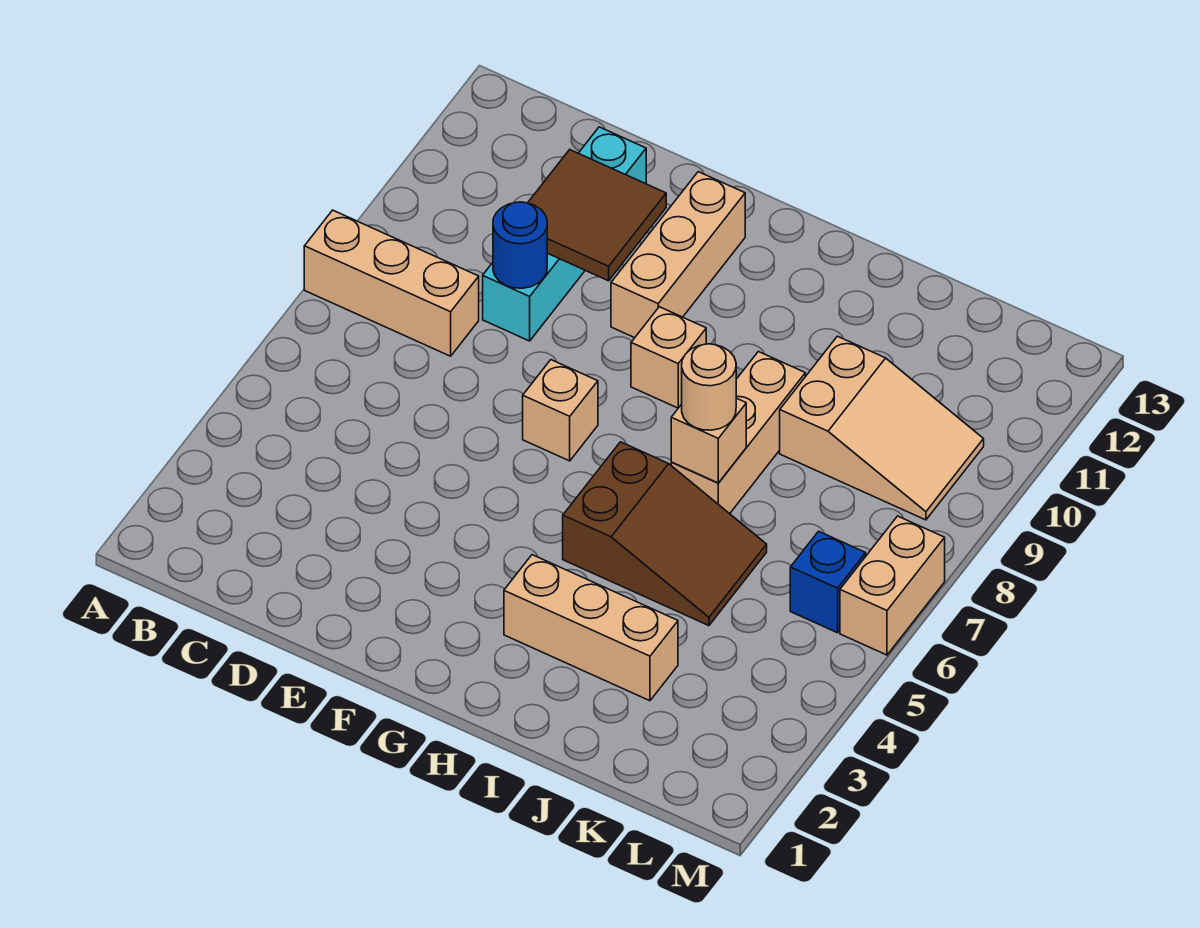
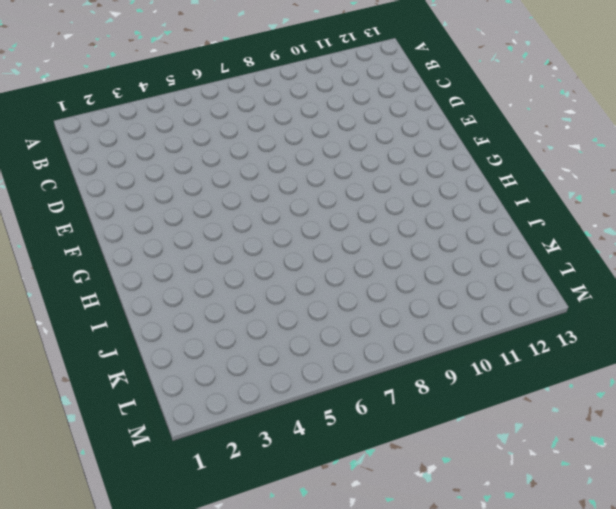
none -> tan 1x3 brick [304,210,479,356]
none -> cyan 1x4 brick [483,127,646,341]
none -> tan 1x1 brick [523,360,598,461]

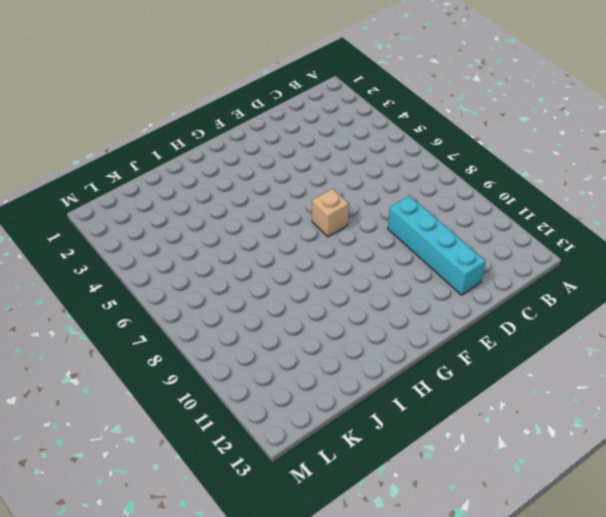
none -> tan 1x3 brick [304,210,479,356]
none -> tan 1x3 brick [611,172,745,338]
none -> tan 1x1 brick [631,307,706,408]

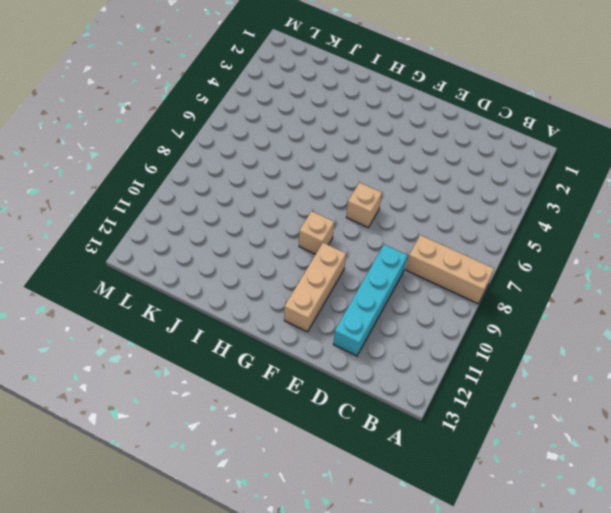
none -> tan 1x3 brick [504,555,678,701]
none -> brown 2x3 slope [563,442,767,626]
none -> tan 1x3 brick [671,352,805,514]

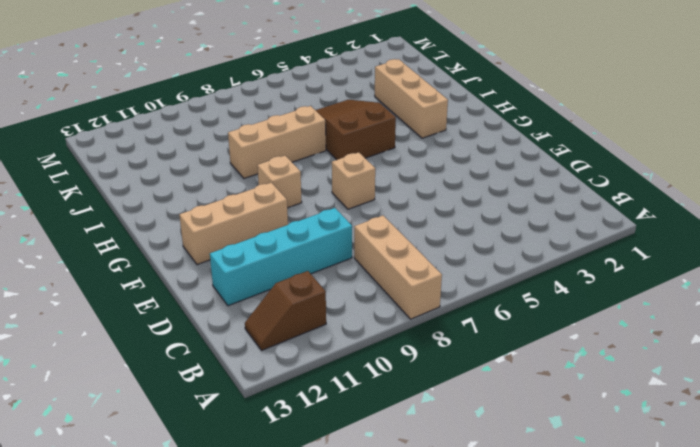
brown 1x2 slope [245,271,326,350] -> none
none -> tan 2x3 slope [780,336,984,520]
none -> blue 1x1 brick [790,531,866,633]
none -> tan 1x2 brick [840,516,945,655]

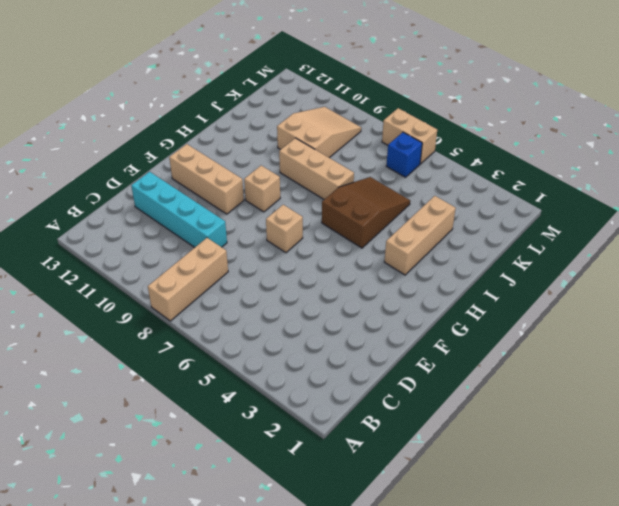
none -> blue 1x1 round brick [493,202,547,288]
none -> brown 2x2 tile [528,150,666,281]
none -> tan 1x1 brick [671,398,746,483]

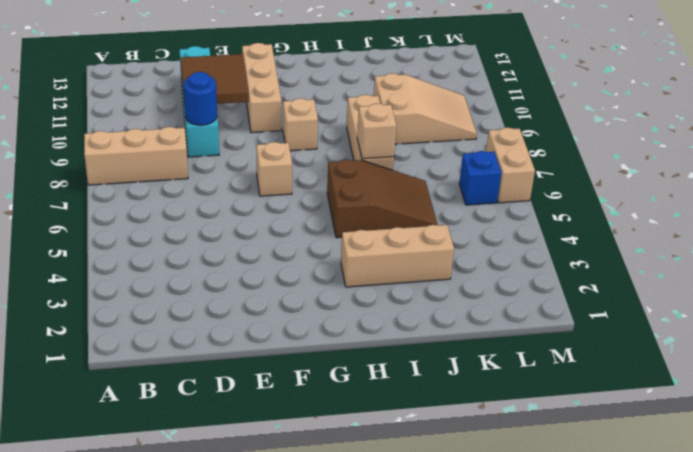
none -> tan 1x1 round brick [682,344,736,430]

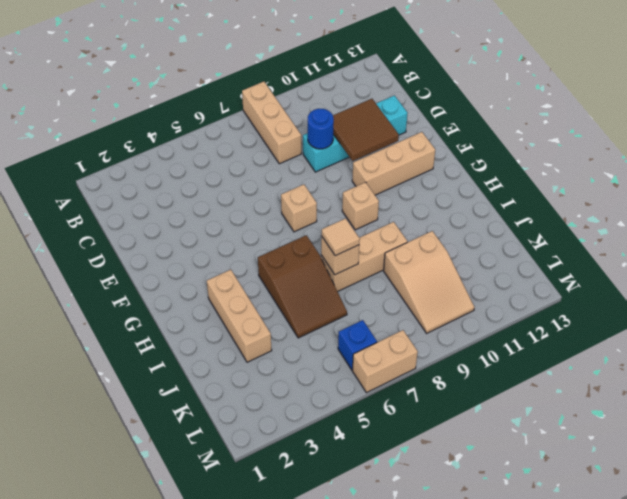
tan 1x1 tile [322,218,360,256] -> tan 1x1 round brick [682,344,736,430]

